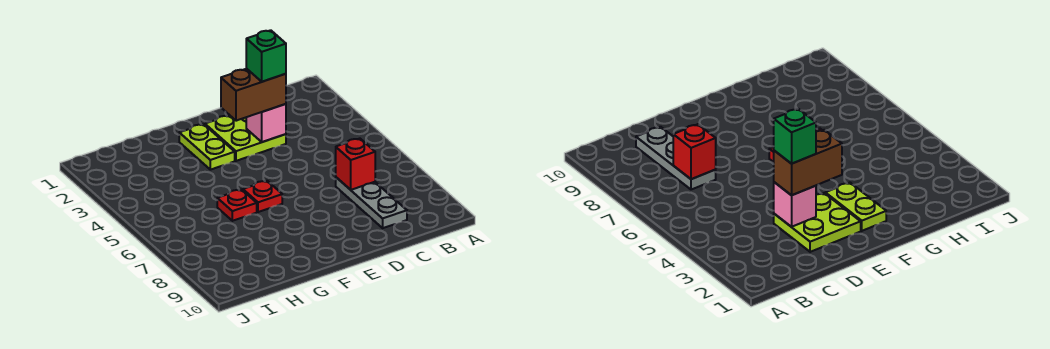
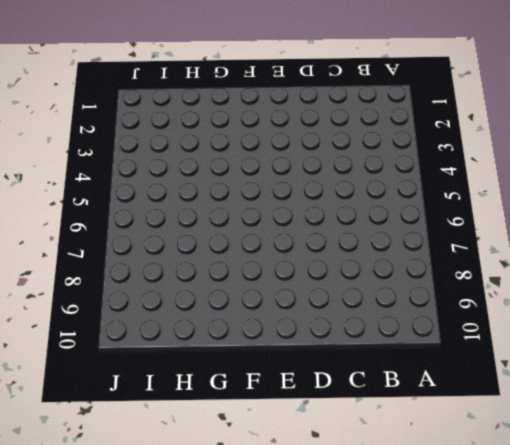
none -> grey 1x3 plate [336,177,407,228]
none -> lime 2x2 plate [205,115,286,161]

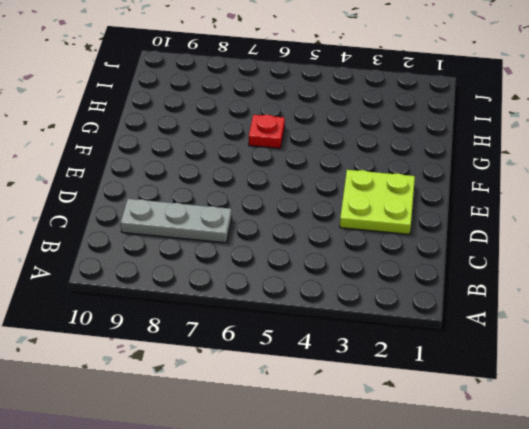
none -> lime 1x2 plate [179,124,235,170]
none -> red 1x1 plate [243,181,282,212]

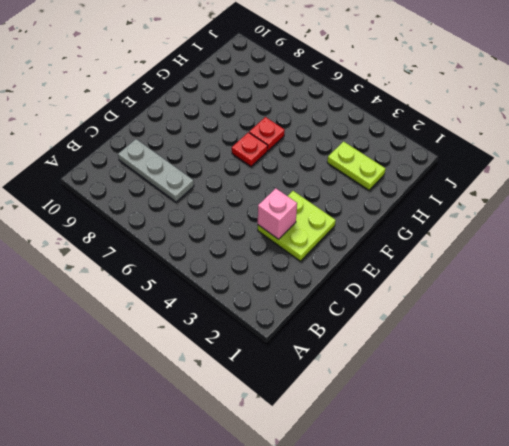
lime 1x2 plate [327,142,386,190] -> lime 1x2 plate moved to [179,124,235,170]
none -> red 1x1 brick [336,139,375,190]
none -> brown 1x2 brick [221,69,286,121]

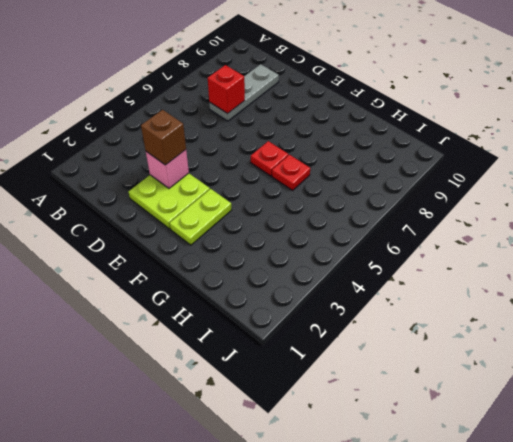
brown 1x1 brick [141,110,186,165] -> brown 1x2 brick [221,69,286,121]
none -> green 1x1 brick [246,30,286,82]

